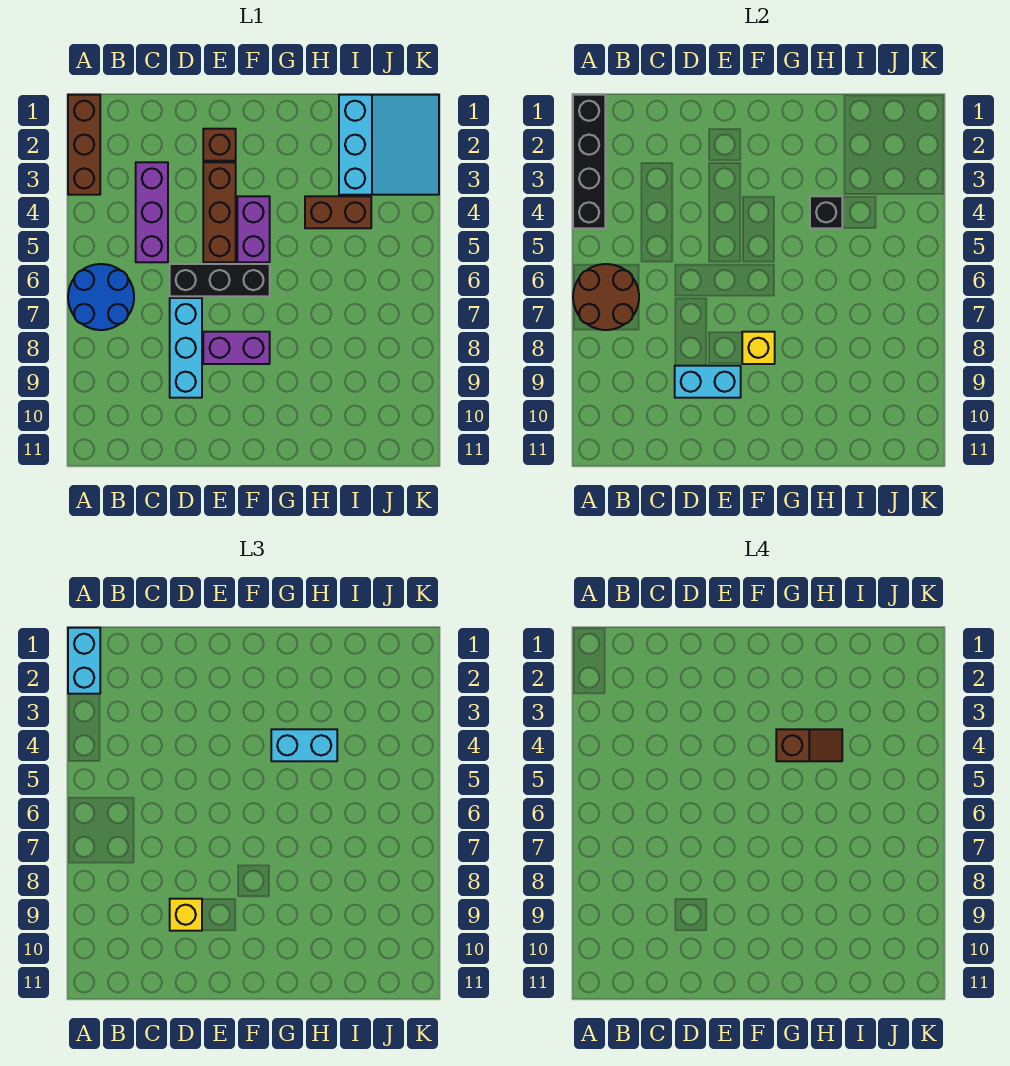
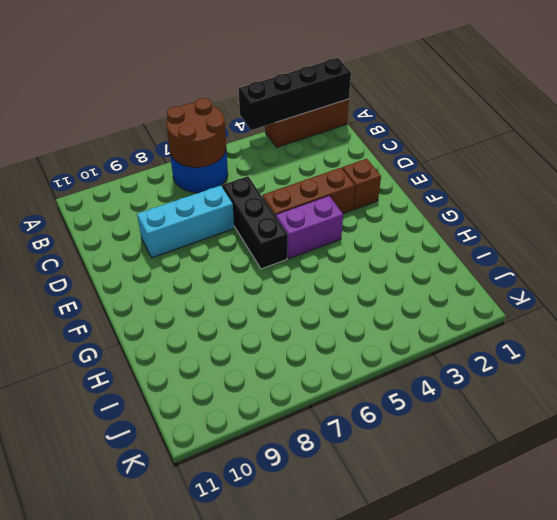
none -> purple 1x3 brick [136,162,168,262]
none -> purple 1x2 brick [203,332,270,364]
none -> brown 1x2 brick [305,196,371,228]

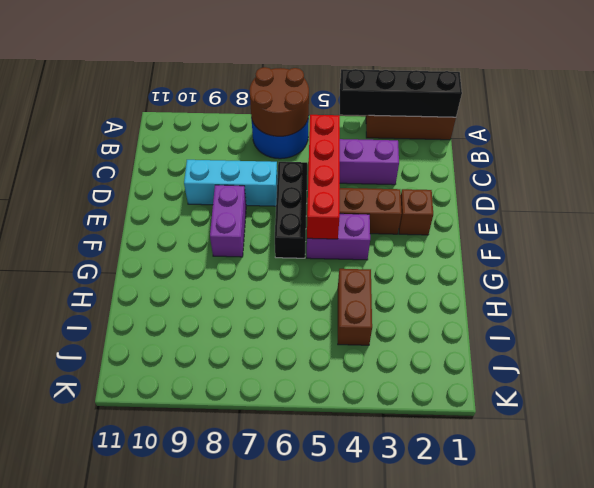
red 1x4 brick [307,115,340,239] -> none
none -> cyan 3x3 slope [339,95,439,195]
none -> cyan 1x2 brick [675,366,741,398]
none -> yellow 1x1 brick [742,332,775,364]

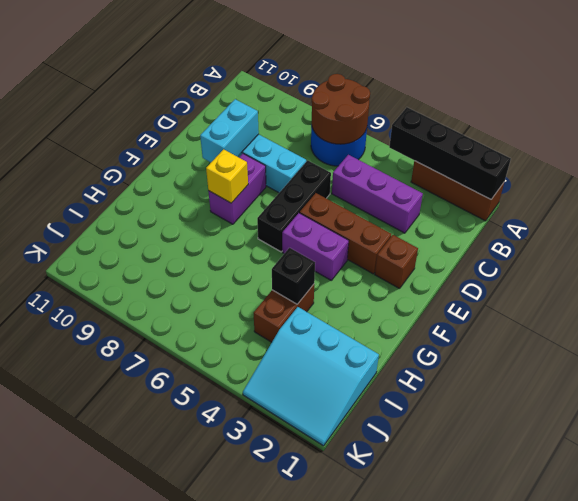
none -> cyan 1x2 brick [68,628,100,694]
none -> yellow 1x1 brick [170,899,202,931]
none -> cyan 1x2 brick [271,729,337,761]

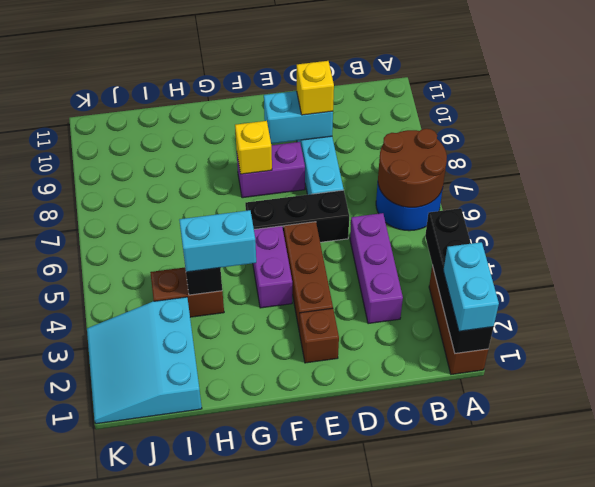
none -> brown 1x2 slope [776,729,842,761]

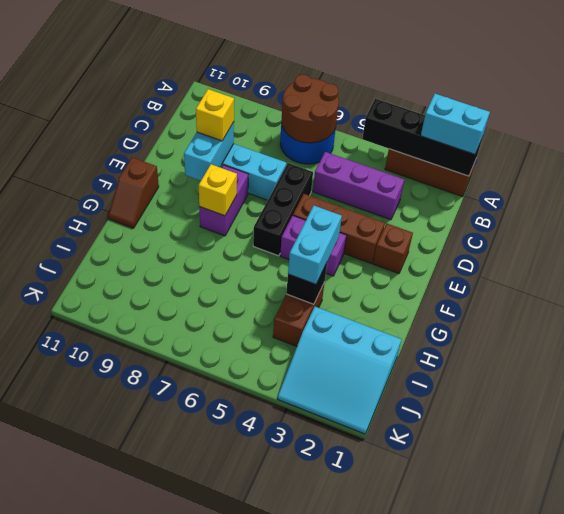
brown 1x2 slope [108,157,159,228] -> brown 1x2 slope moved to [776,729,842,761]

